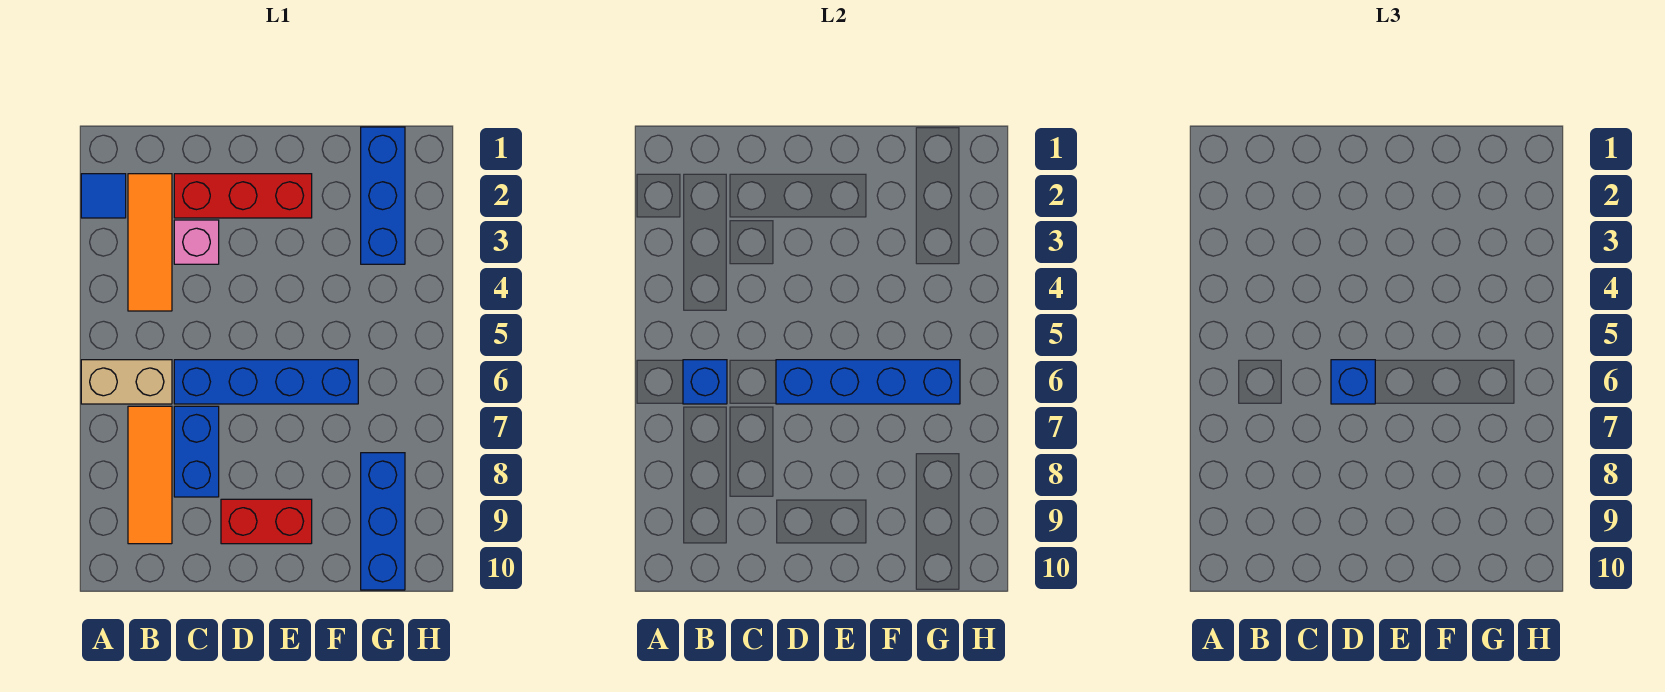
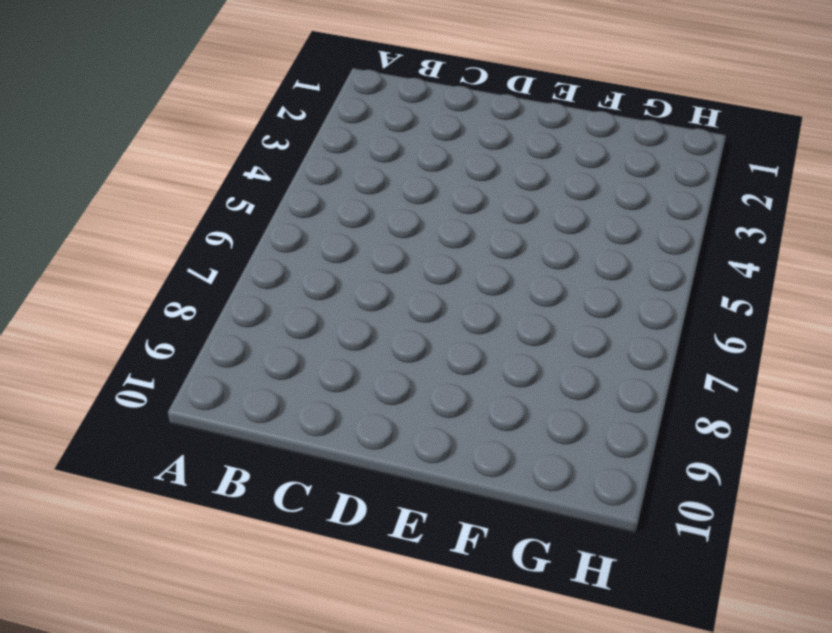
none -> blue 1x1 tile [81,174,126,218]
none -> tan 1x2 brick [81,360,172,404]
none -> orange 1x3 tile [128,174,172,311]

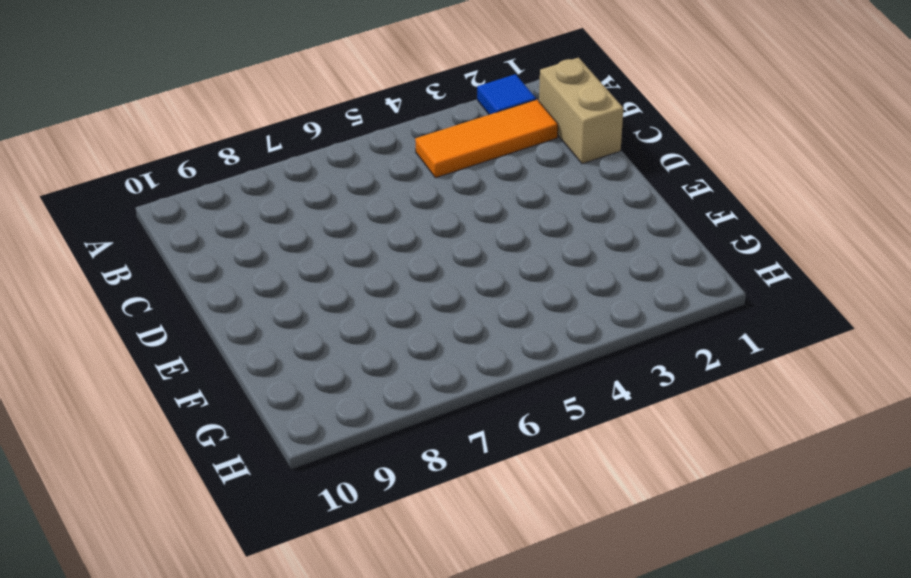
tan 1x2 brick [539,58,623,164] -> tan 1x2 brick moved to [81,360,172,404]
none -> orange 1x3 tile [128,406,172,544]
none -> red 1x3 brick [174,174,312,218]
none -> pink 1x1 brick [174,220,219,264]

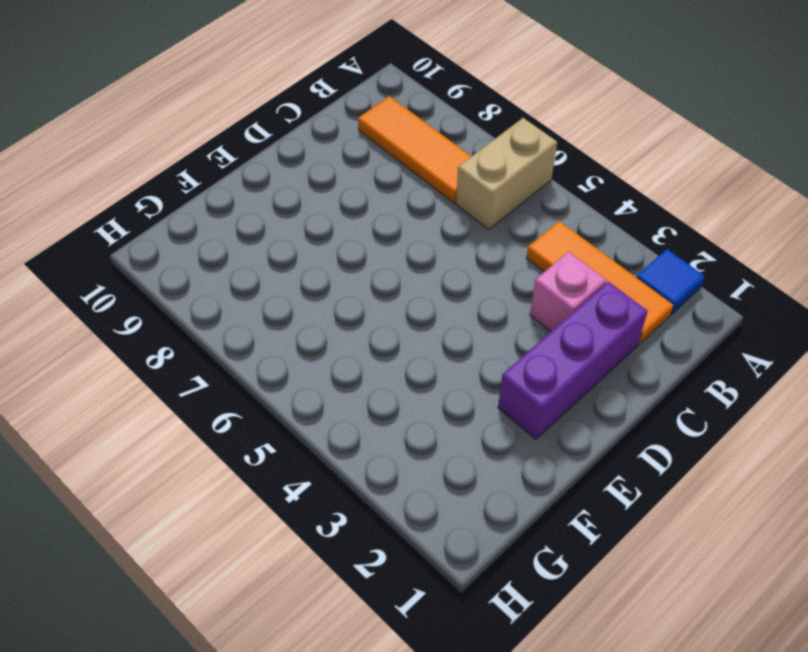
purple 1x3 brick [498,282,648,439] -> red 1x3 brick [174,174,312,218]
none -> blue 1x4 brick [174,360,358,404]
none -> blue 1x2 brick [174,406,219,497]
none -> red 1x2 brick [221,499,312,544]

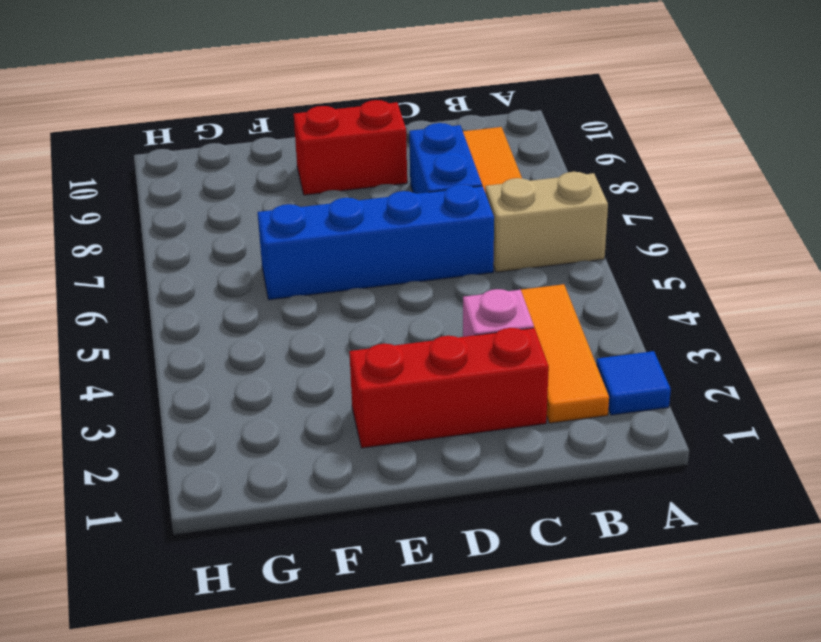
none -> blue 1x3 brick [361,127,405,264]
none -> blue 1x3 brick [361,453,405,590]
none -> blue 1x1 brick [683,360,727,404]

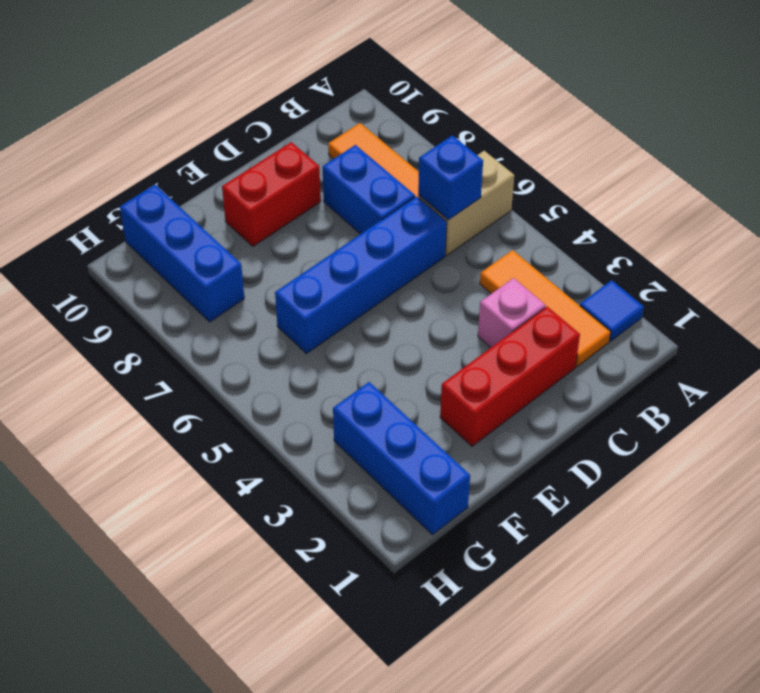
none -> blue 1x4 brick [776,360,960,404]
none -> blue 1x1 brick [1331,360,1375,404]

